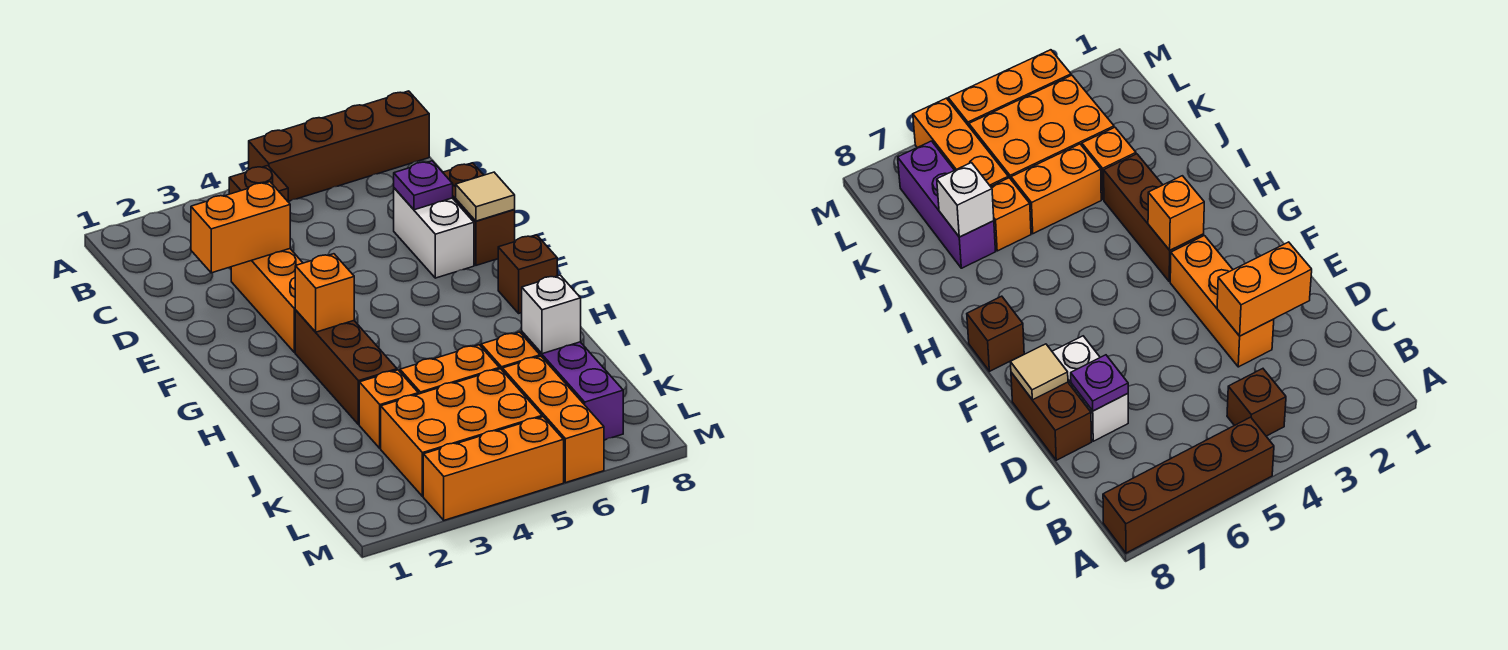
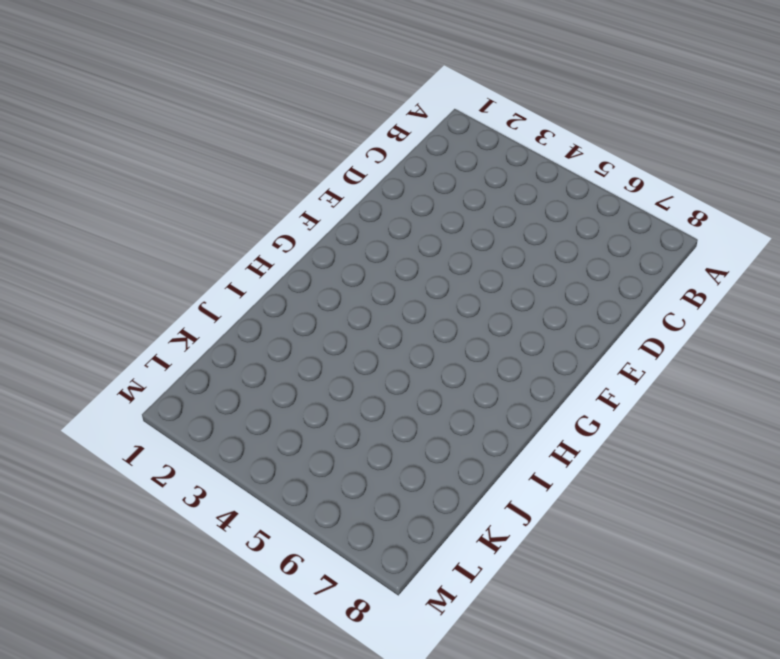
none -> brown 1x4 brick [249,91,429,201]
none -> brown 1x1 brick [229,166,288,201]
none -> orange 1x3 brick [231,249,303,353]

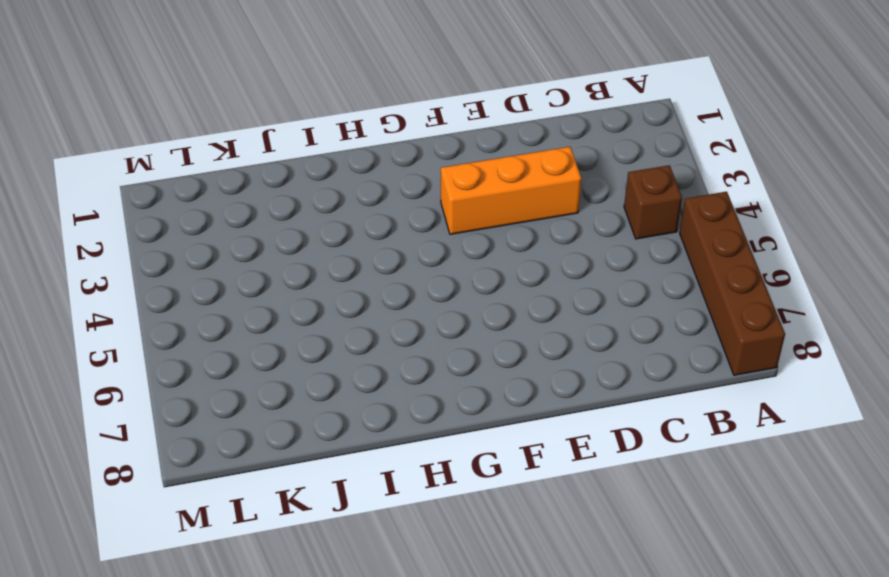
none -> white 1x2 brick [394,188,474,278]
none -> brown 1x2 brick [443,163,515,265]
none -> brown 1x3 brick [295,310,397,425]

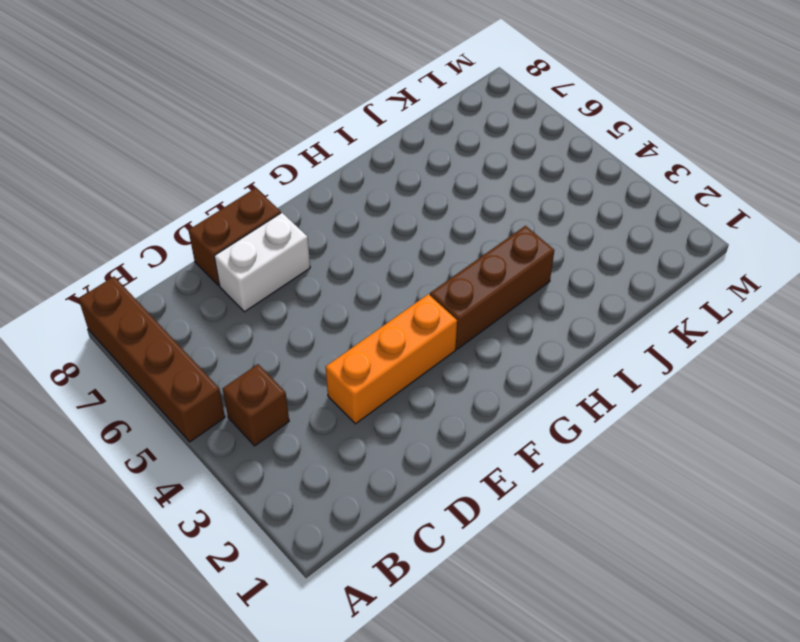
none -> brown 1x1 brick [498,235,557,313]
none -> orange 1x1 brick [359,370,418,448]
none -> orange 1x2 brick [400,345,500,394]

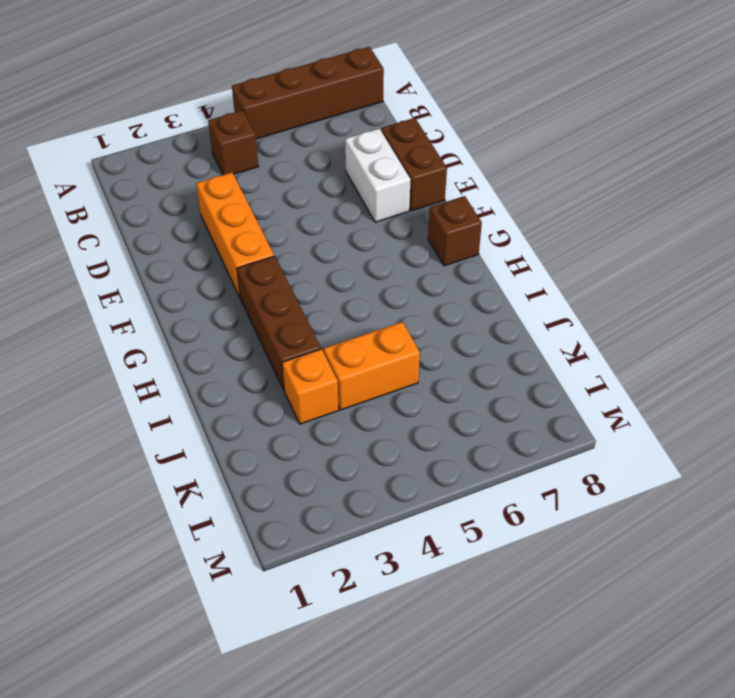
none -> orange 1x1 brick [481,332,540,370]
none -> purple 1x3 brick [522,332,623,440]
none -> orange 2x3 brick [381,369,542,496]

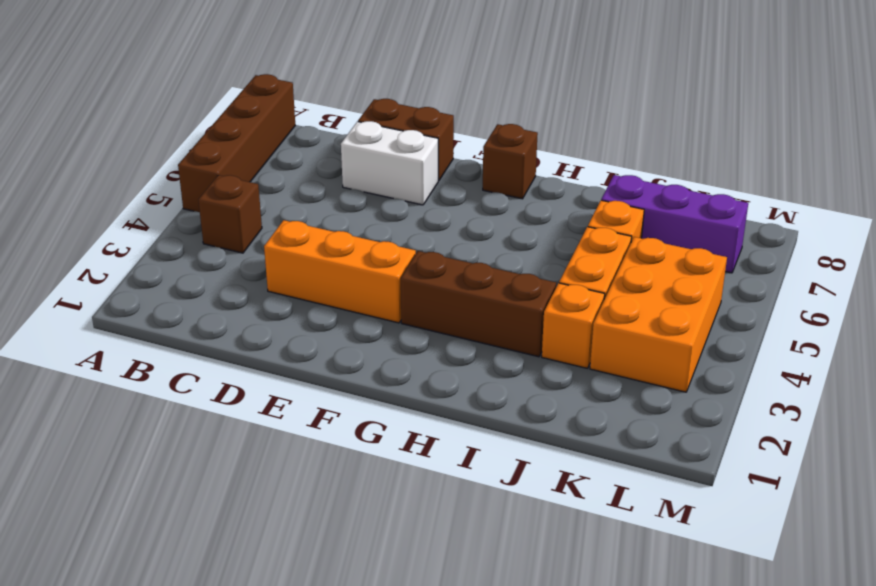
none -> orange 1x3 brick [502,356,604,483]
none -> orange 1x3 brick [423,417,564,520]
none -> orange 1x2 brick [191,182,290,273]

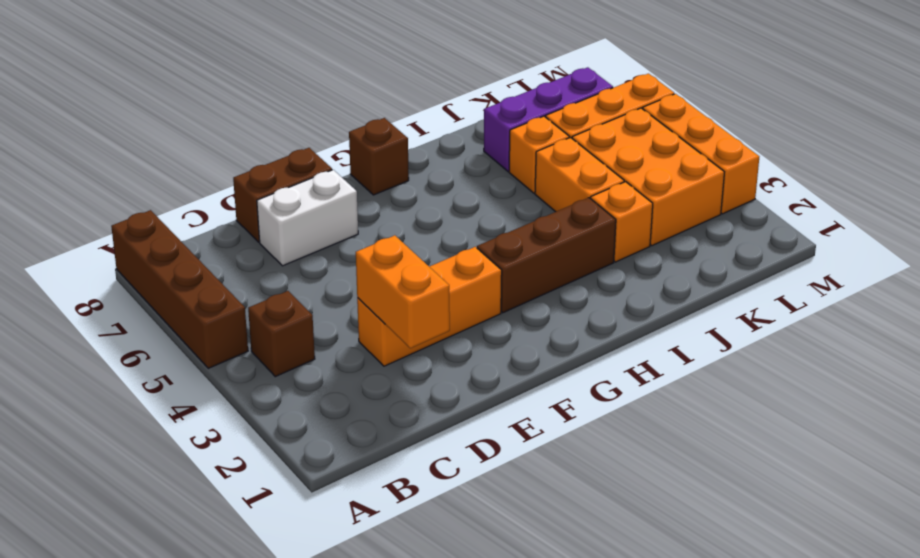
none -> purple 1x1 plate [394,161,453,210]
none -> tan 1x1 tile [456,172,515,221]
none -> orange 1x1 brick [295,254,354,332]

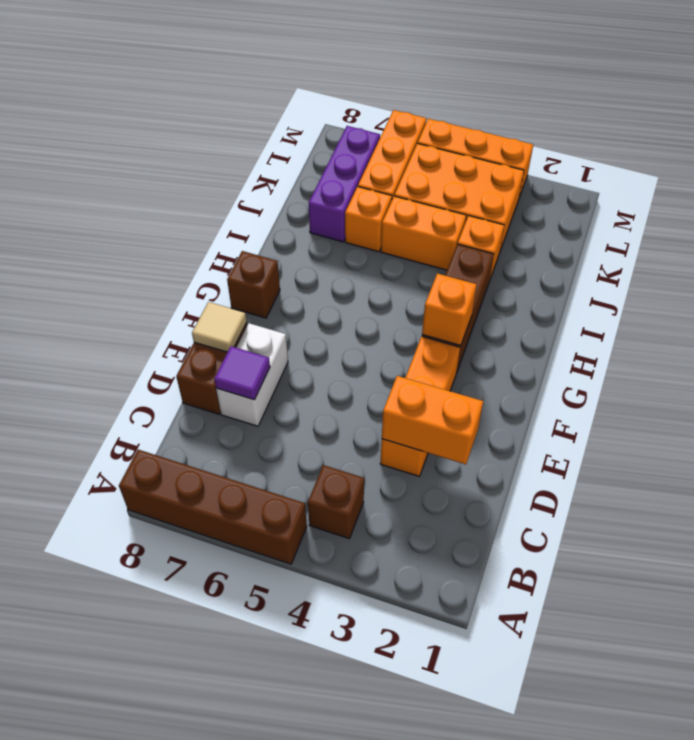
purple 1x1 tile [214,346,270,400] -> purple 1x1 plate [394,161,453,210]
none -> white 1x1 brick [522,275,581,354]

